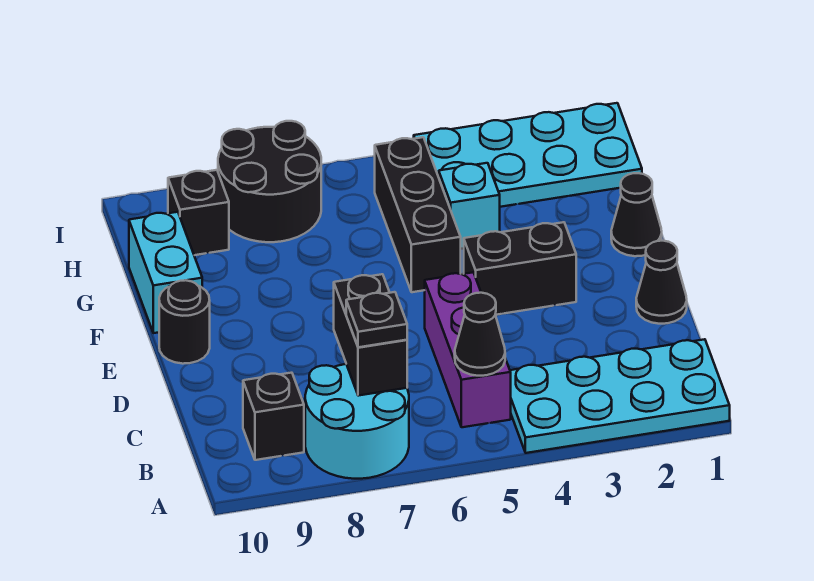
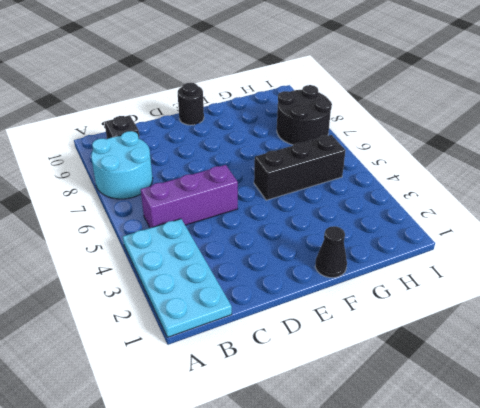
none -> black 1x1 cone [636,241,687,324]
none -> black 1x2 brick [464,222,576,315]
none -> cyan 1x2 brick [129,212,202,333]

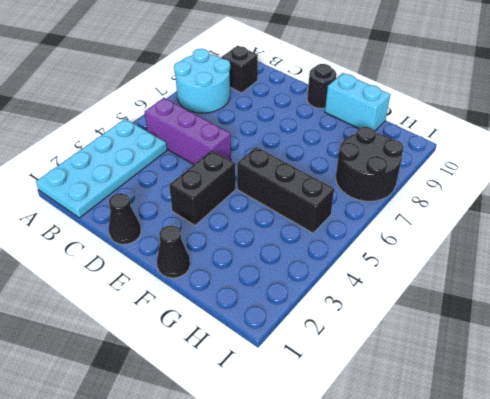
none -> cyan 1x1 brick [439,163,500,249]
none -> cyan 2x4 plate [414,103,642,207]
none -> black 1x1 brick [168,170,229,255]

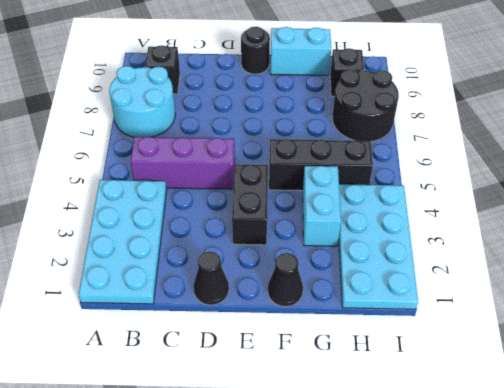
cyan 1x2 brick [303,166,341,246] -> cyan 1x1 brick [439,163,500,249]
none -> black 1x1 cone [455,293,505,376]
none -> black 1x2 brick [334,274,407,396]
none -> black 1x1 plate [346,292,407,347]

